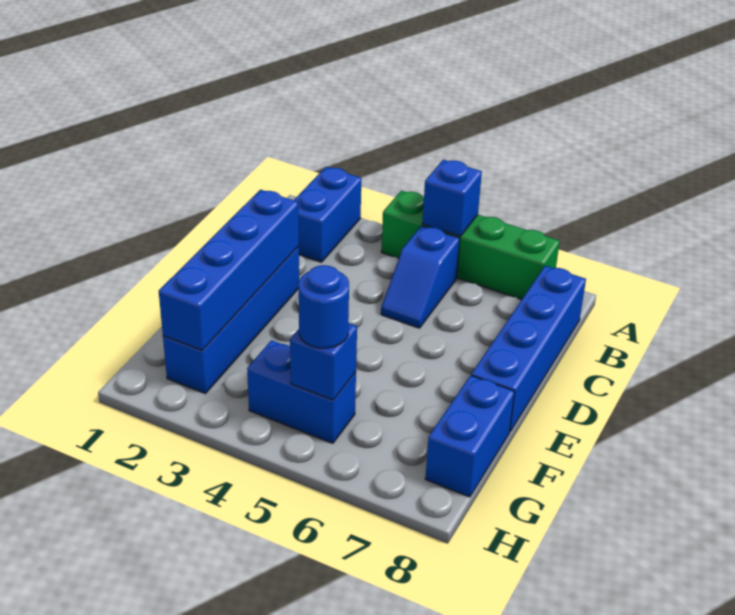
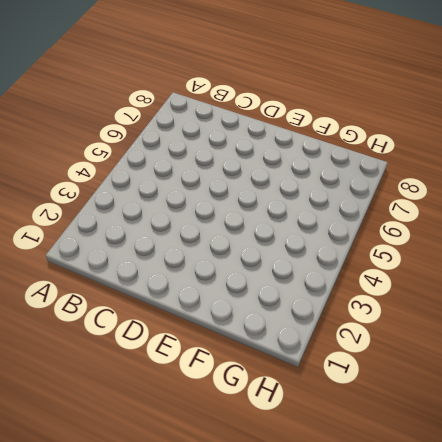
none -> blue 1x2 brick [294,167,361,262]
none -> green 1x4 brick [381,191,560,299]

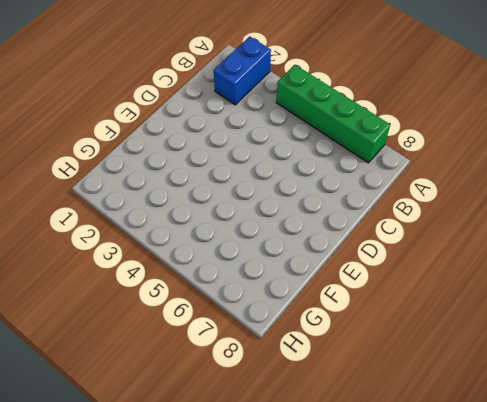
none -> blue 1x2 slope [381,226,460,328]
none -> blue 1x4 brick [471,266,586,431]

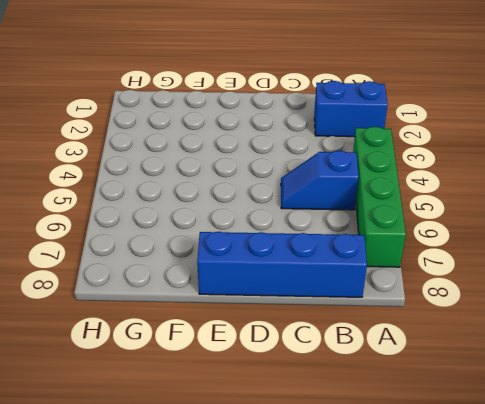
none -> blue 1x4 brick [163,246,299,394]
none -> blue 1x2 brick [425,375,515,497]

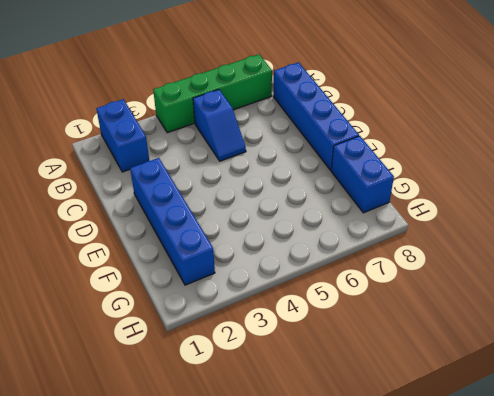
none -> blue 1x2 brick [247,340,356,443]
none -> blue 1x1 brick [422,160,482,236]

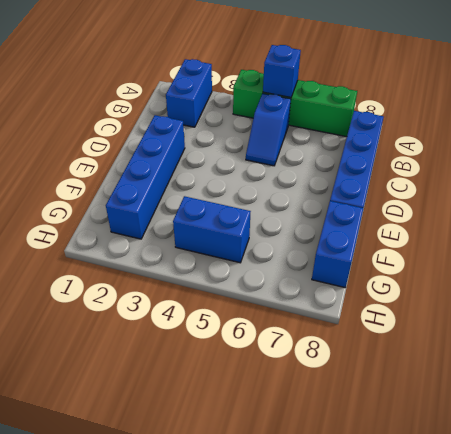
none -> blue 1x4 brick [159,190,299,351]
none -> blue 1x1 brick [290,323,357,400]

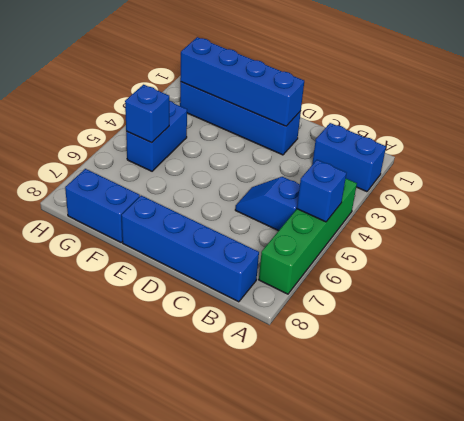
none -> blue 1x1 round brick [299,265,349,348]

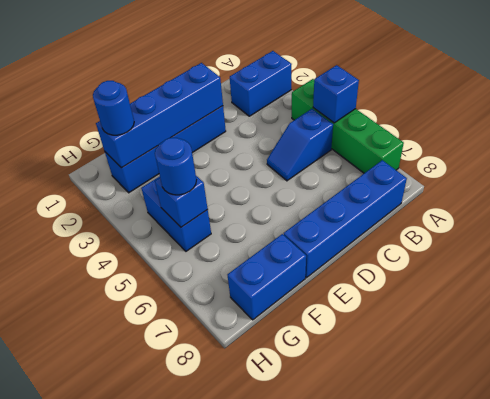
blue 1x1 round brick [93,81,134,135] -> none

